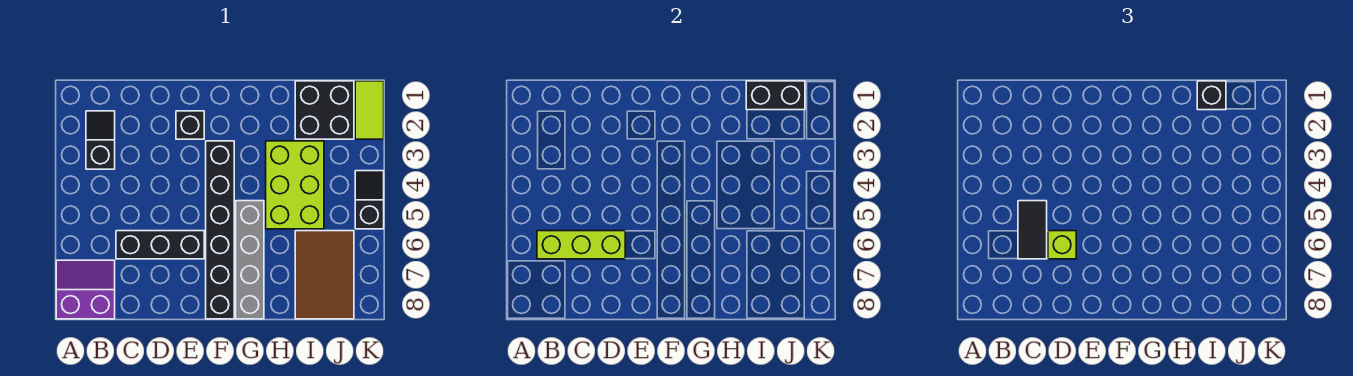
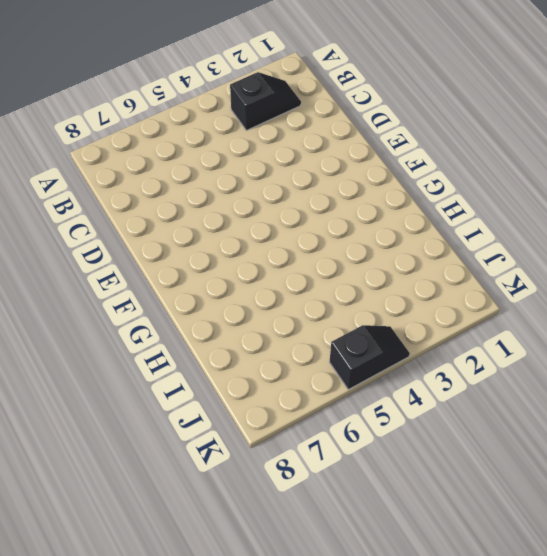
none -> purple 2x2 slope [56,260,115,319]
none -> black 1x3 brick [116,231,204,259]
none -> black 1x1 brick [176,111,204,139]

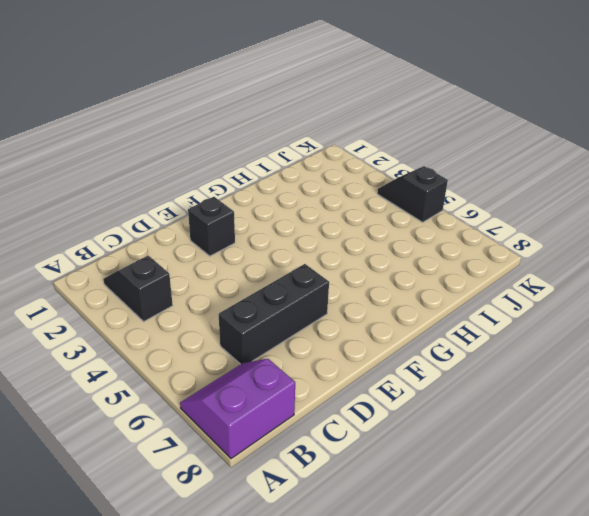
none -> black 1x6 brick [206,141,234,319]
none -> grey 1x4 brick [236,201,264,319]
none -> lime 2x3 brick [266,141,324,229]

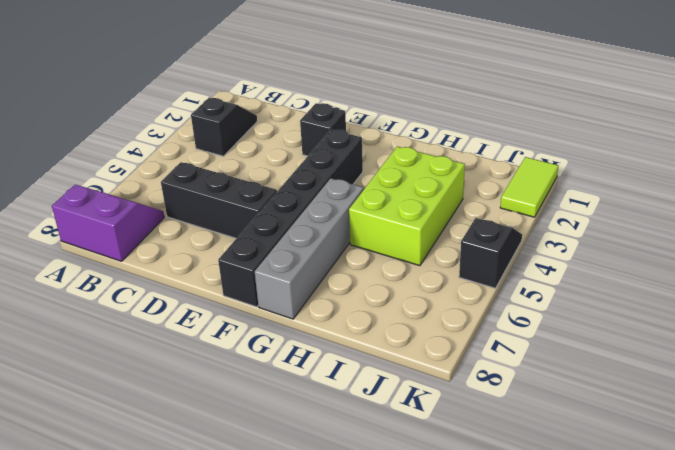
none -> black 2x2 brick [295,81,354,139]
none -> brown 2x3 tile [295,231,354,319]
none -> lime 1x3 brick [537,231,625,259]

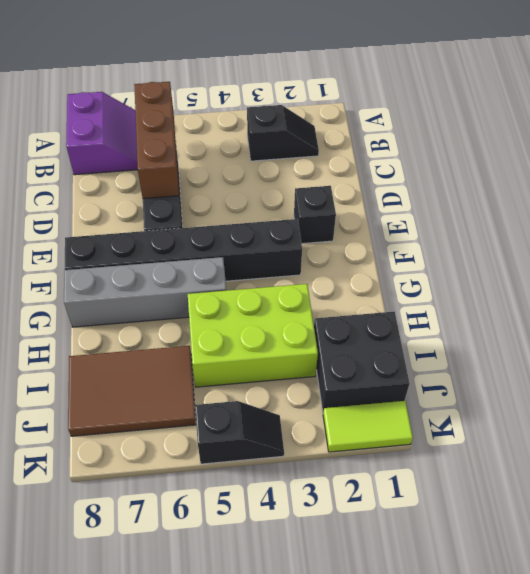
brown 1x3 brick [134,82,179,199] -> lime 1x3 brick [537,231,625,259]
none -> black 1x2 brick [746,81,805,110]
none -> black 1x2 tile [1018,201,1047,259]
none -> lime 1x1 brick [1048,231,1076,259]

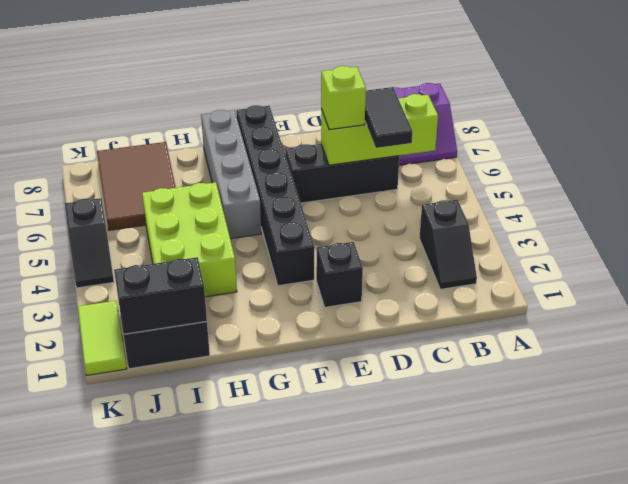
none -> black 1x1 brick [1197,81,1226,110]

